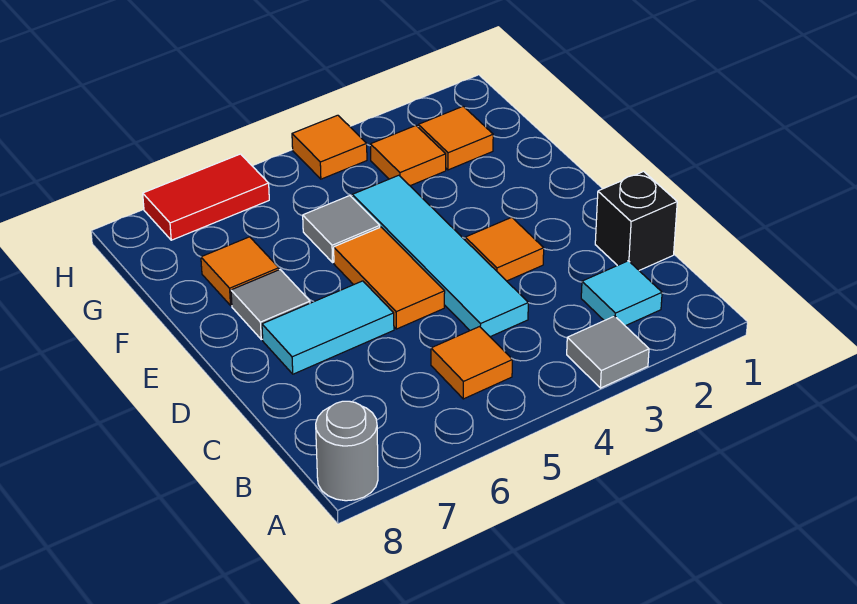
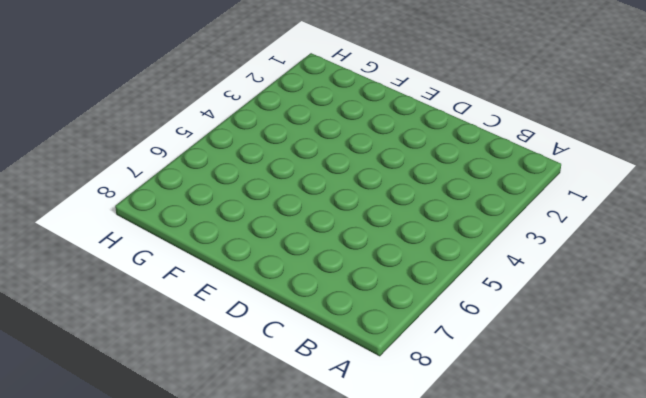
none -> grey 1x1 tile [567,316,649,388]
none -> grey 1x1 round brick [316,401,378,501]
none -> cyan 1x1 tile [581,261,662,326]

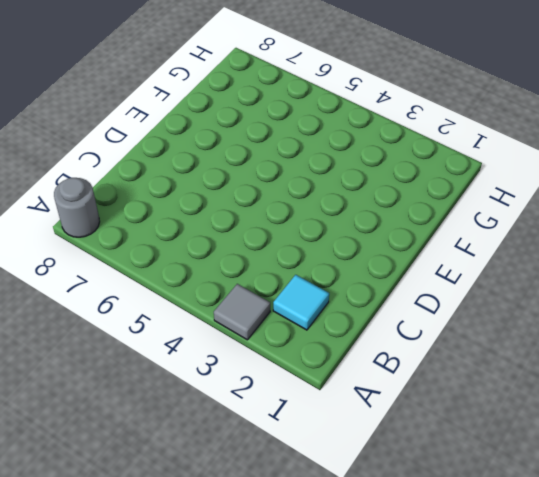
none -> orange 1x1 tile [431,327,512,399]
none -> black 1x1 brick [595,171,677,270]
none -> cyan 1x4 tile [352,175,528,337]

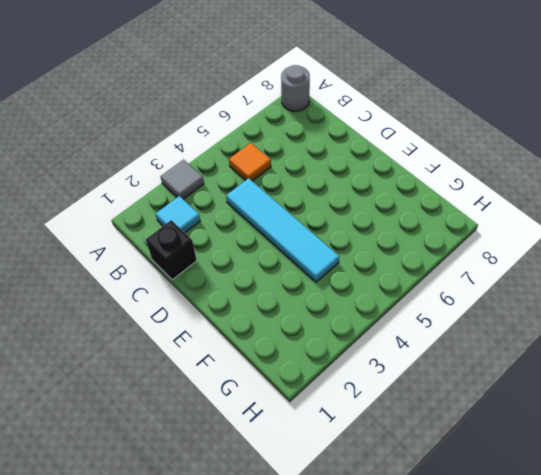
none -> orange 1x1 tile [465,217,544,281]
none -> orange 1x2 tile [334,227,445,329]
none -> cyan 1x2 tile [262,281,394,374]

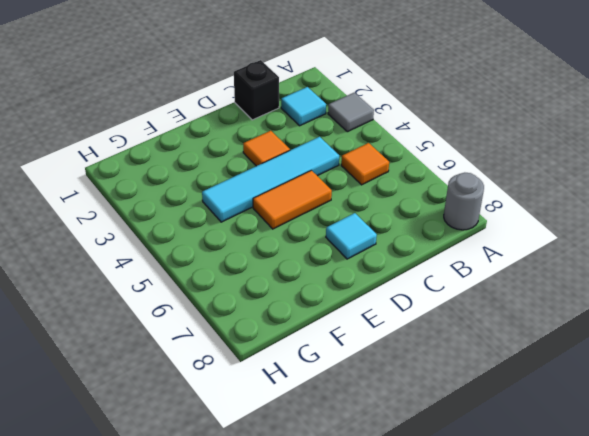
cyan 1x1 tile [326,213,377,259] -> cyan 1x2 tile [262,281,394,374]
none -> grey 1x1 tile [231,270,310,339]
none -> grey 1x1 tile [303,196,380,262]
none -> orange 1x1 tile [201,237,279,305]

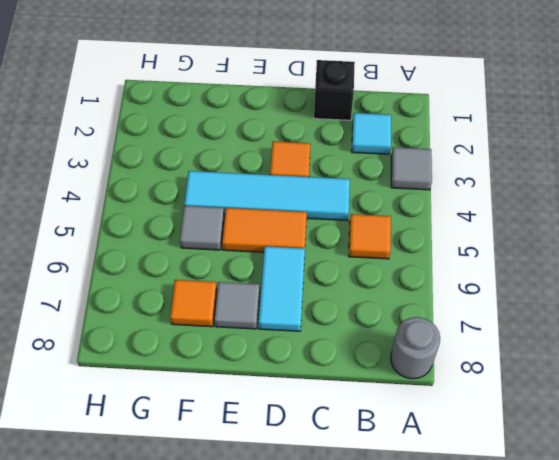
none -> orange 1x1 tile [418,106,493,170]
none -> orange 1x1 tile [370,126,446,186]
none -> orange 1x1 tile [292,115,367,179]

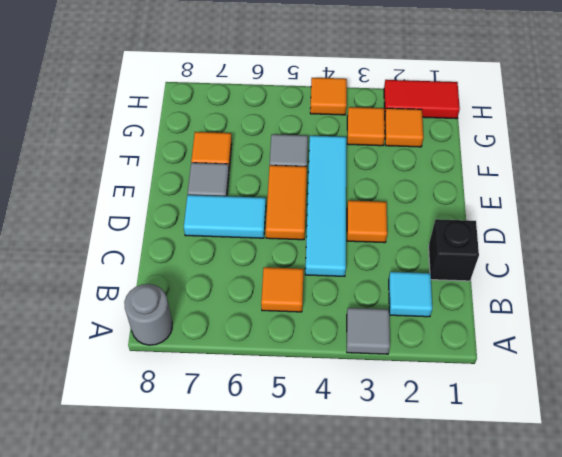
red 1x2 tile [384,80,460,119] -> red 1x2 tile moved to [143,154,269,240]

